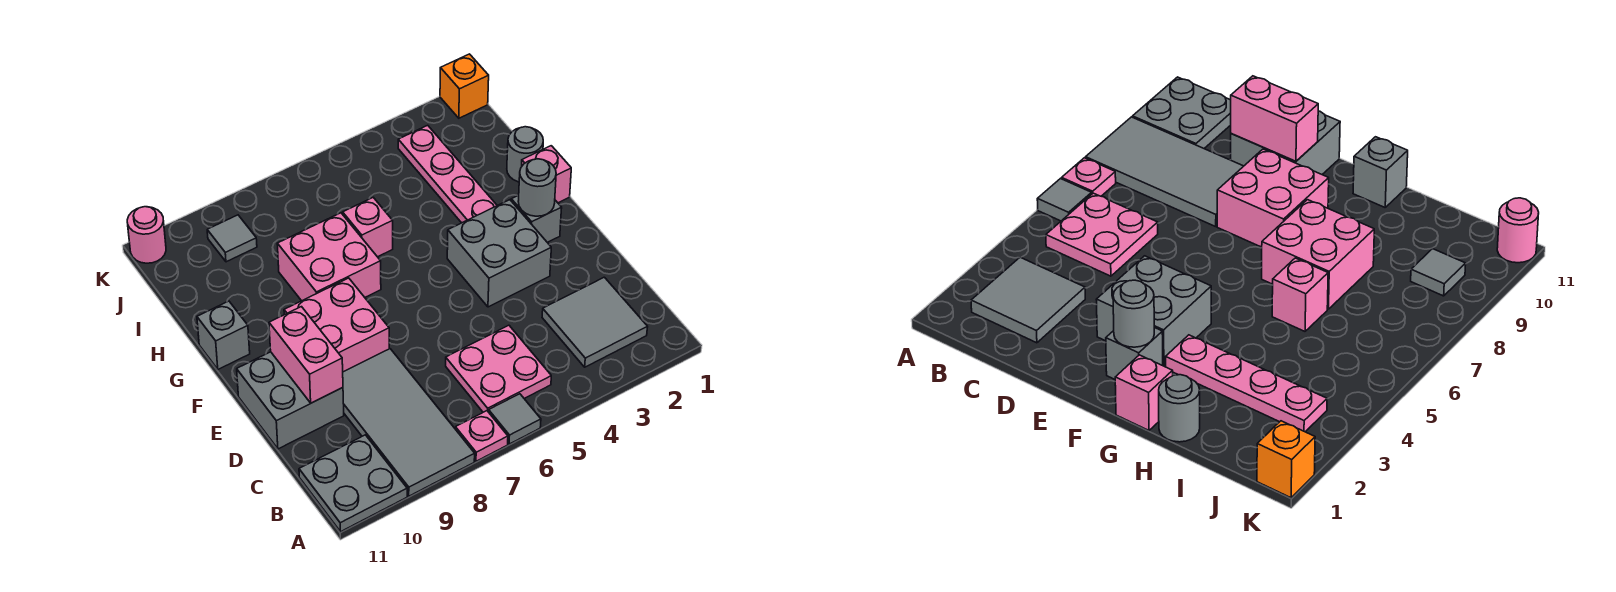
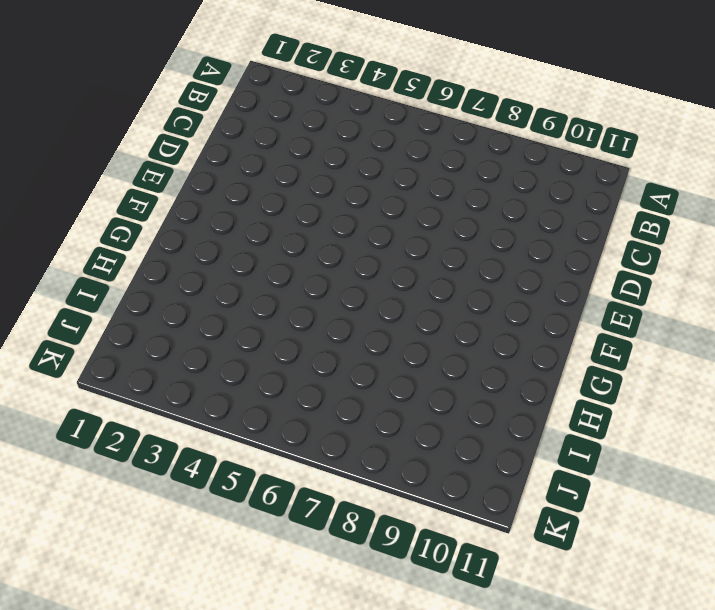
none -> grey 1x1 tile [489,394,541,444]
none -> pink 1x1 plate [455,411,508,461]
none -> grey 2x4 tile [343,349,475,496]

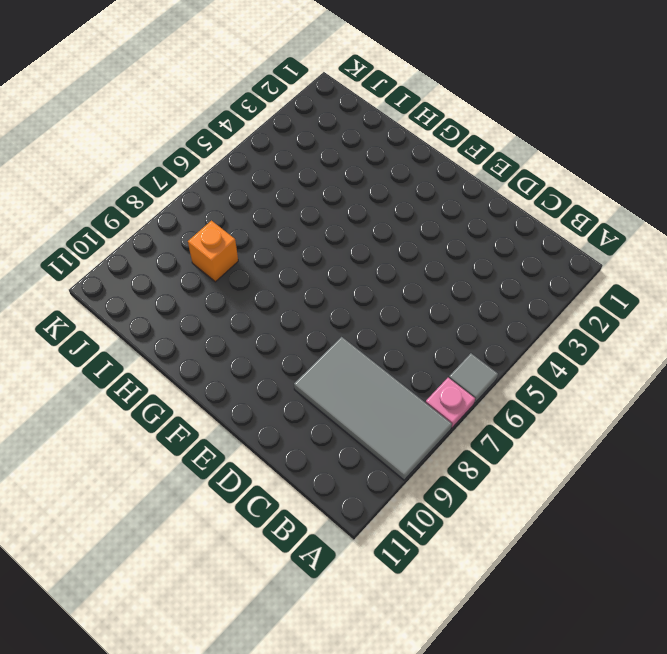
orange 1x1 brick [188,221,238,282] -> orange 1x1 brick moved to [440,54,489,118]
none -> grey 2x2 plate [299,435,407,532]
none -> grey 2x2 tile [542,277,647,367]
none -> pink 2x2 plate [446,325,551,412]

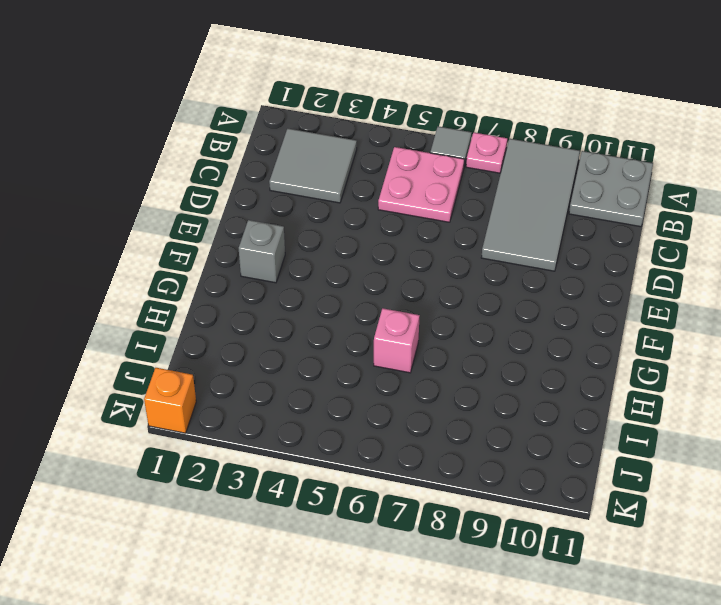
none -> grey 2x2 brick [237,352,344,449]
none -> grey 2x2 brick [447,200,551,307]
none -> pink 2x2 brick [284,278,389,372]

